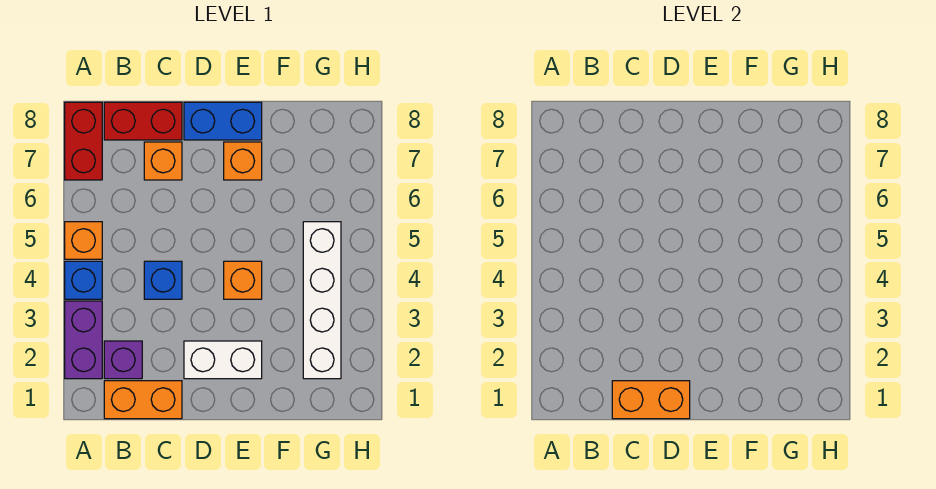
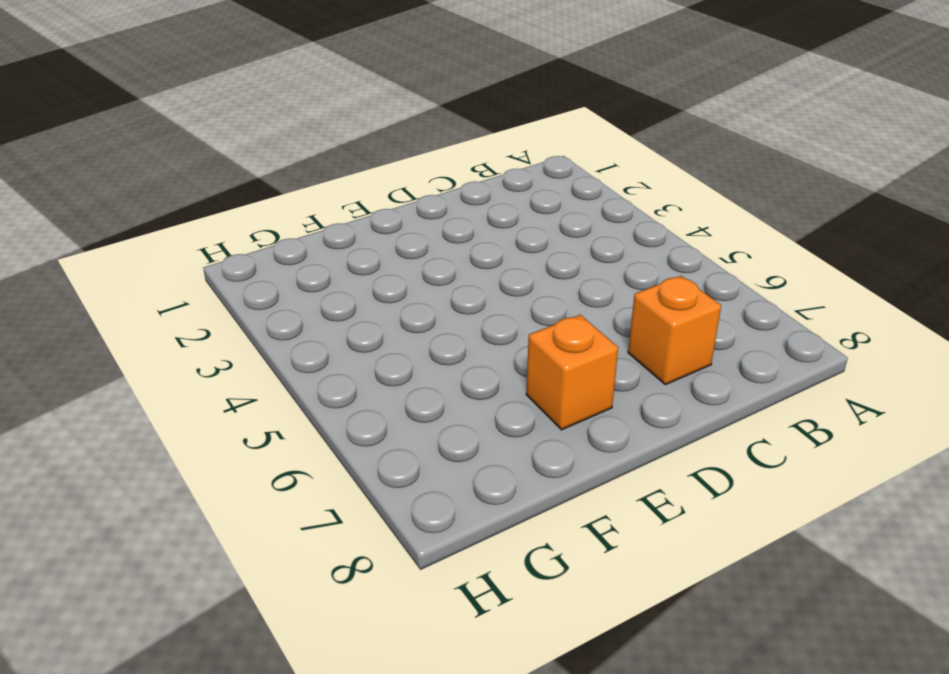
none -> purple 1x2 brick [65,301,102,379]
none -> blue 1x1 brick [65,261,102,299]
none -> orange 1x1 brick [65,222,102,259]

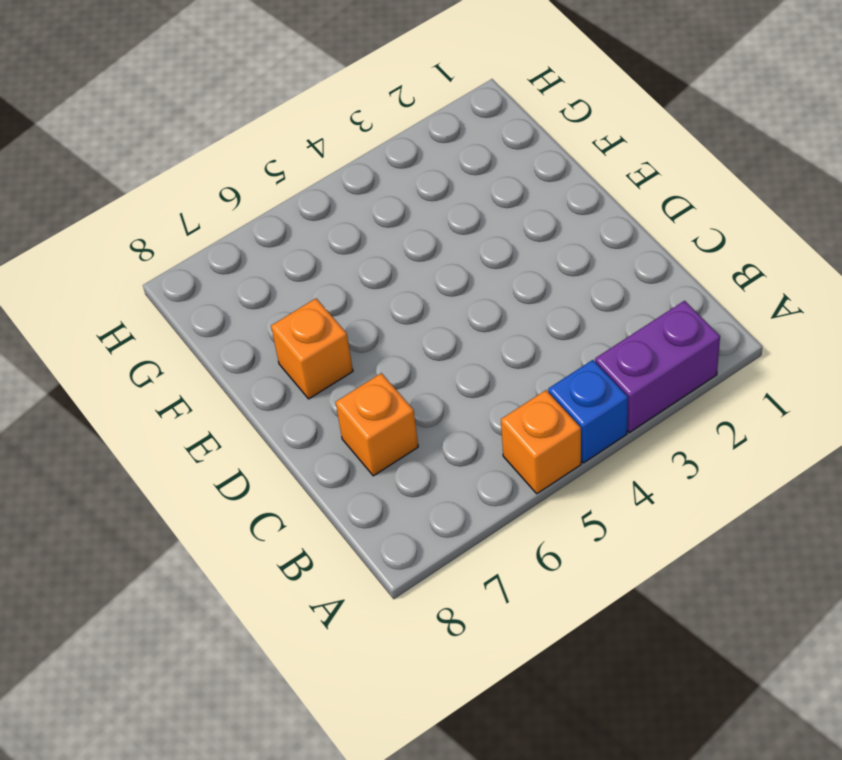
none -> red 1x2 brick [65,102,102,180]
none -> orange 1x2 brick [104,381,182,419]
none -> purple 1x1 brick [104,341,142,379]

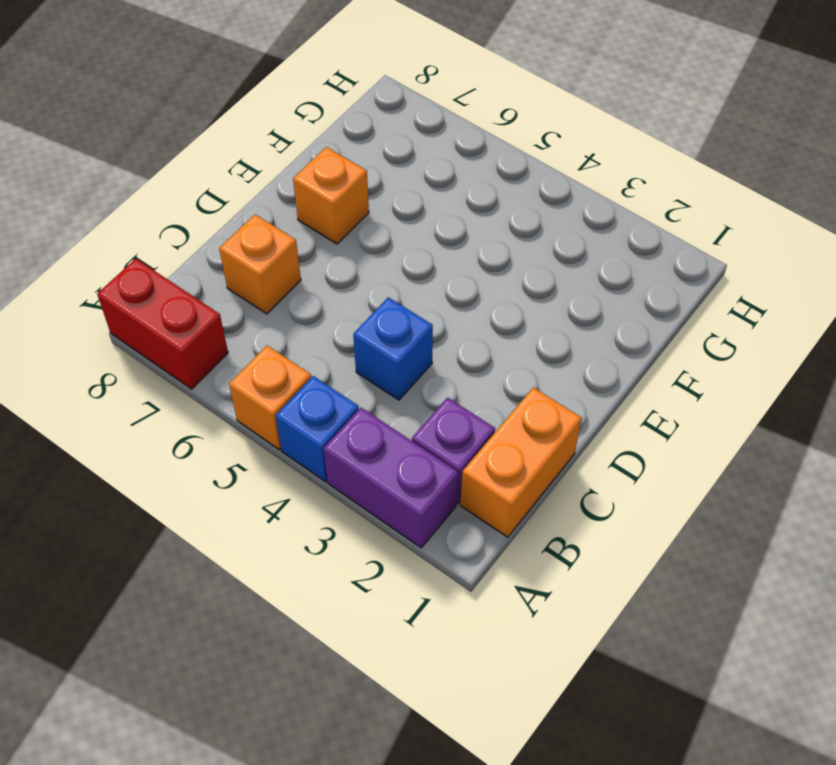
none -> red 1x2 brick [104,102,182,140]
none -> white 1x2 brick [184,341,262,379]
none -> blue 1x2 brick [184,102,262,140]

